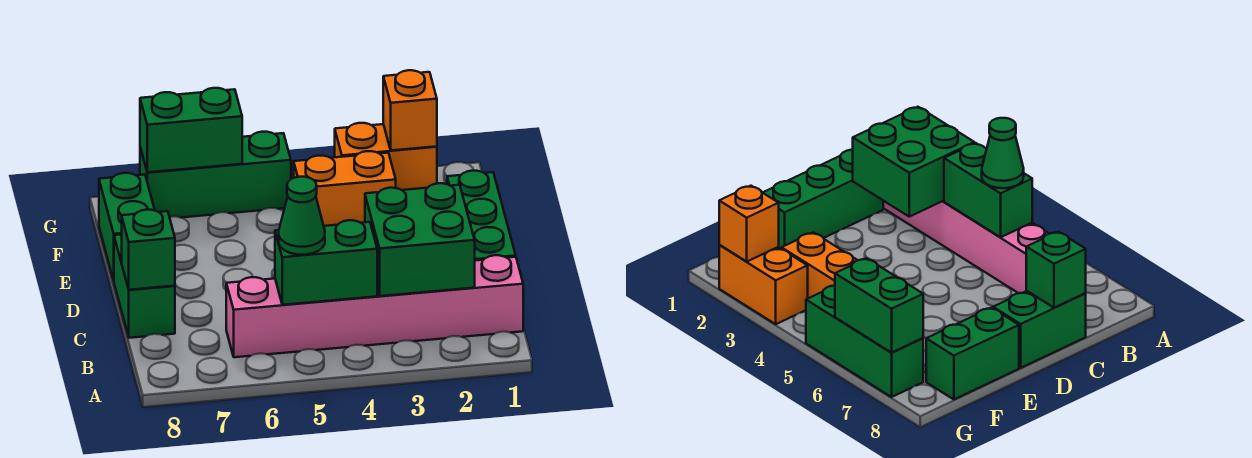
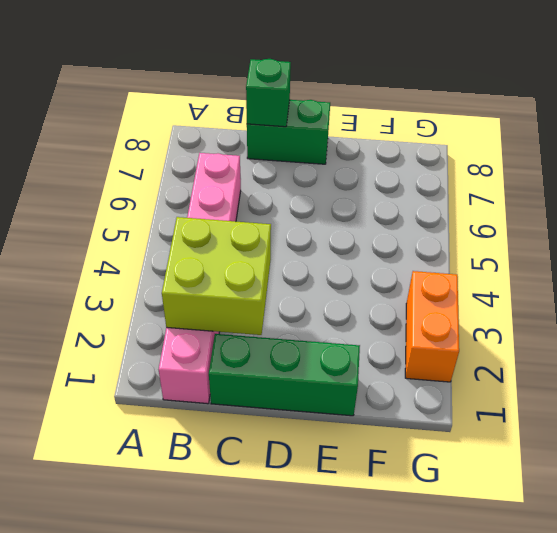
lime 2x2 brick [162,217,271,335] -> green 2x2 brick [365,183,475,296]
none -> green 1x2 brick [99,173,155,281]
none -> orange 1x2 brick [294,151,396,226]
none -> green 1x3 brick [140,132,291,218]

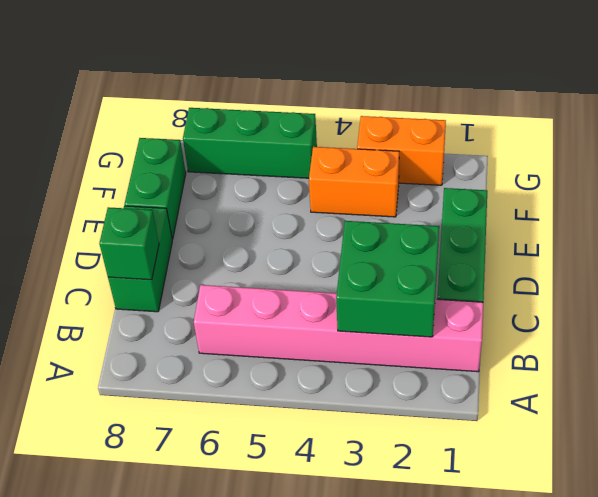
none -> green 1x2 brick [275,220,377,305]
none -> orange 1x1 brick [383,70,437,150]
none -> green 1x2 brick [140,88,242,172]

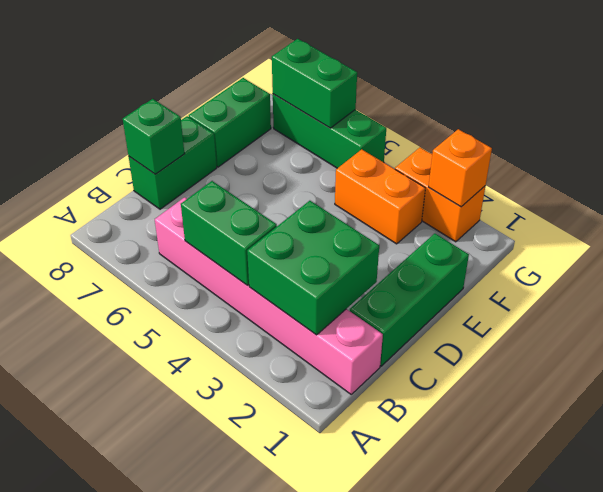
none -> green 1x1 cone [279,177,325,255]

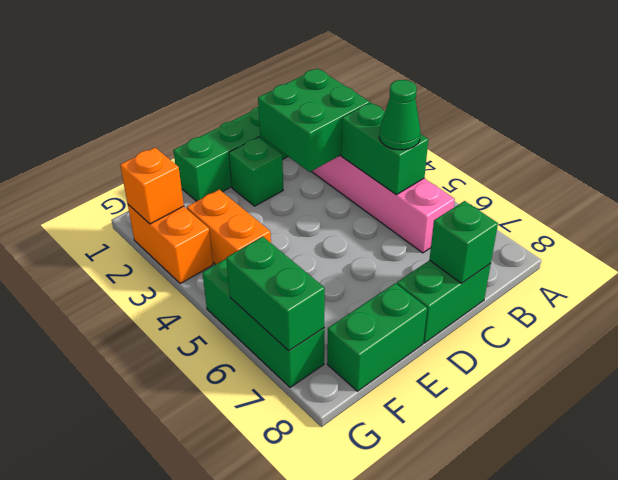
green 1x1 brick [229,137,283,206] -> none

